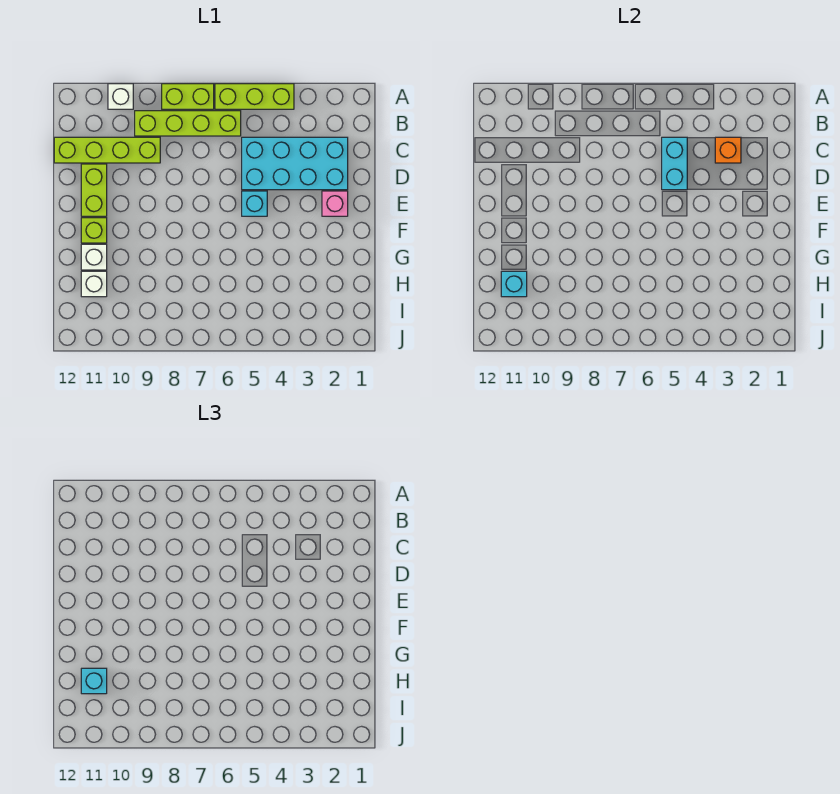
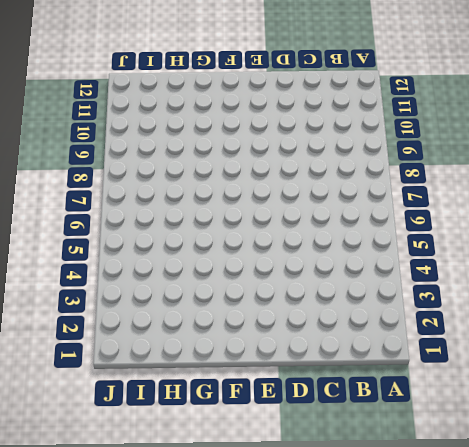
none -> lime 1x3 brick [215,84,294,109]
none -> lime 1x2 brick [162,84,214,109]
none -> white 1x1 brick [108,84,133,109]

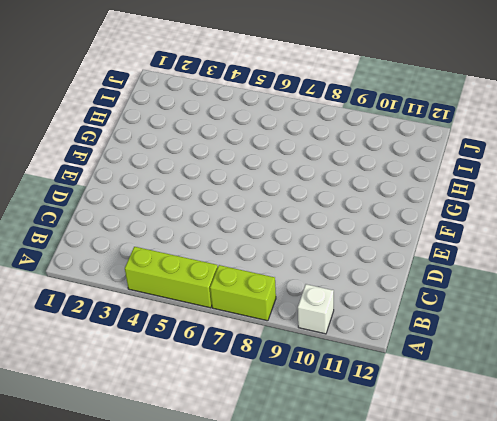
none -> lime 1x4 brick [135,111,241,136]
none -> cyan 2x4 brick [242,137,348,190]
none -> lime 1x4 brick [54,137,160,163]

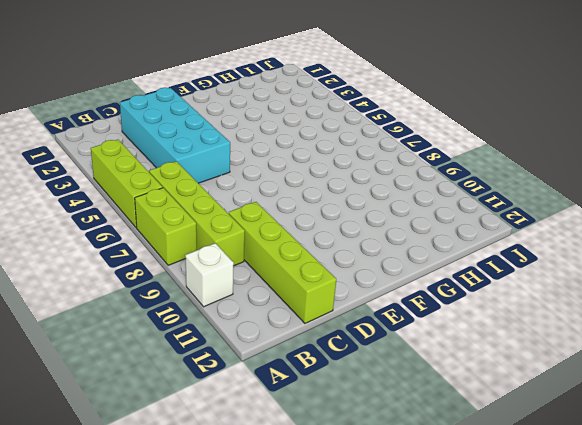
none -> lime 1x2 brick [81,164,107,216]
none -> pink 1x1 brick [322,191,348,216]
none -> cyan 1x1 brick [242,191,267,216]

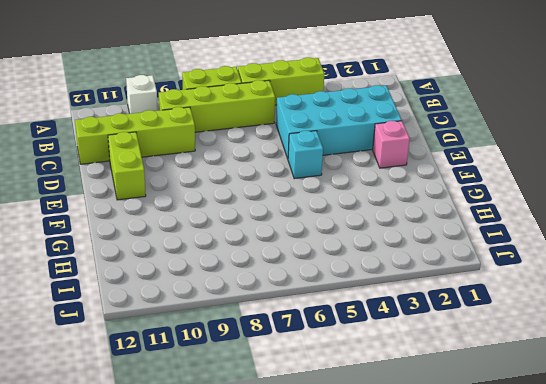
none -> lime 1x1 brick [81,218,107,243]
none -> white 1x1 brick [81,244,107,270]
none -> white 1x1 brick [81,271,107,297]

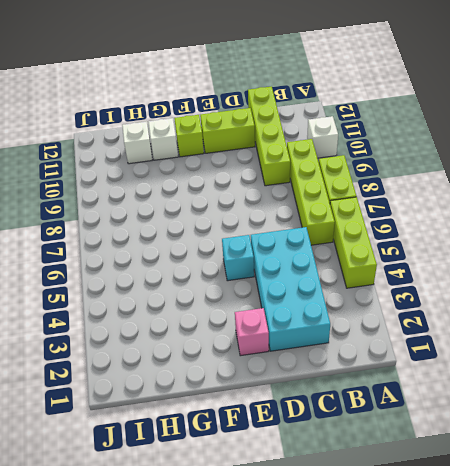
none -> orange 1x1 brick [715,137,741,163]
none -> cyan 1x2 brick [662,137,687,190]
none -> cyan 1x1 brick [501,271,527,297]

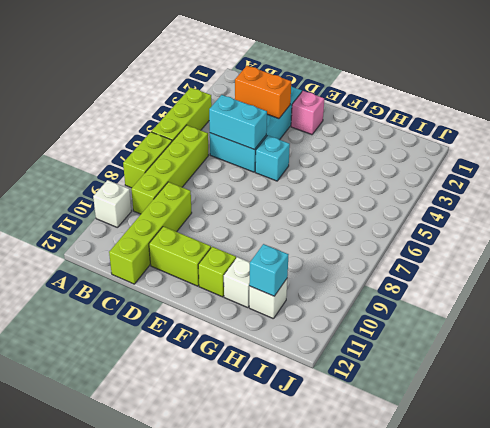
orange 1x2 brick [235,66,291,118] -> orange 1x1 brick [715,137,741,163]
none -> cyan 1x1 brick [81,668,107,694]

